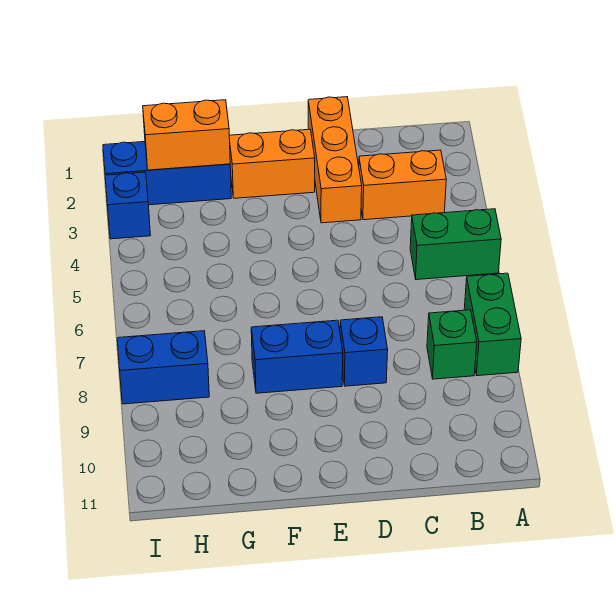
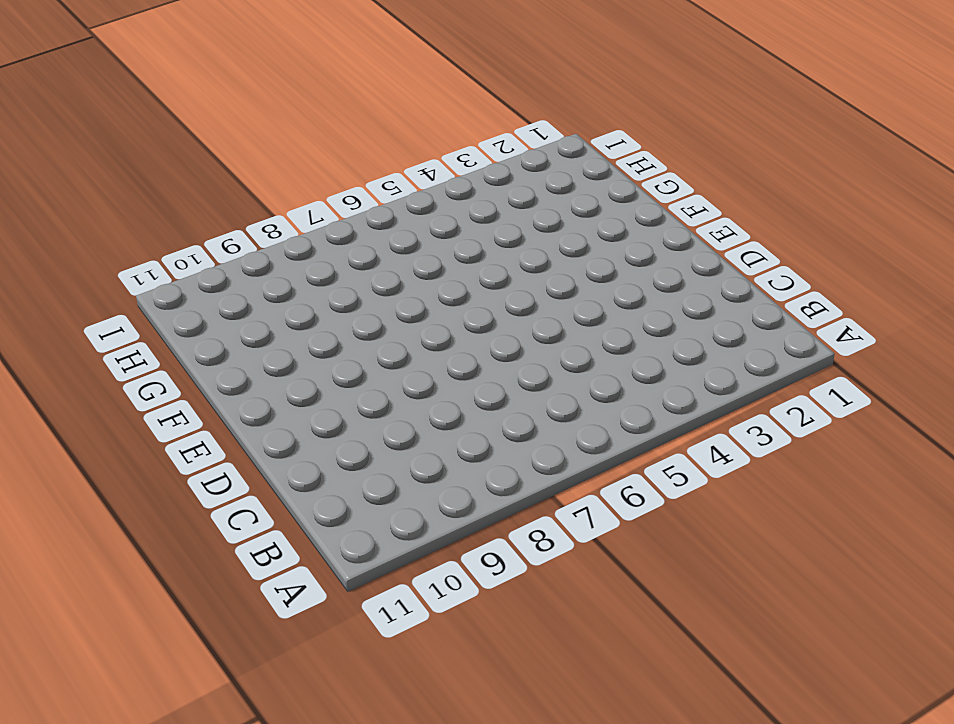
none -> green 1x2 brick [410,209,501,280]
none -> green 1x2 brick [464,273,521,376]
none -> orange 1x2 brick [359,150,446,220]

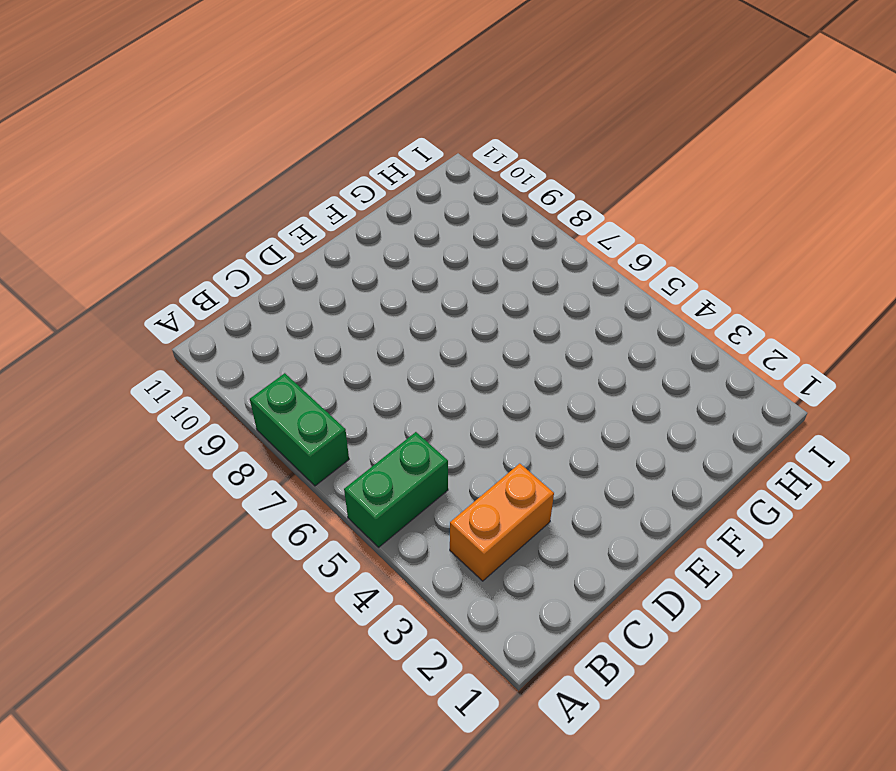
none -> green 1x1 brick [427,310,477,379]
none -> orange 1x3 brick [308,97,362,223]
none -> blue 1x1 brick [340,317,388,386]

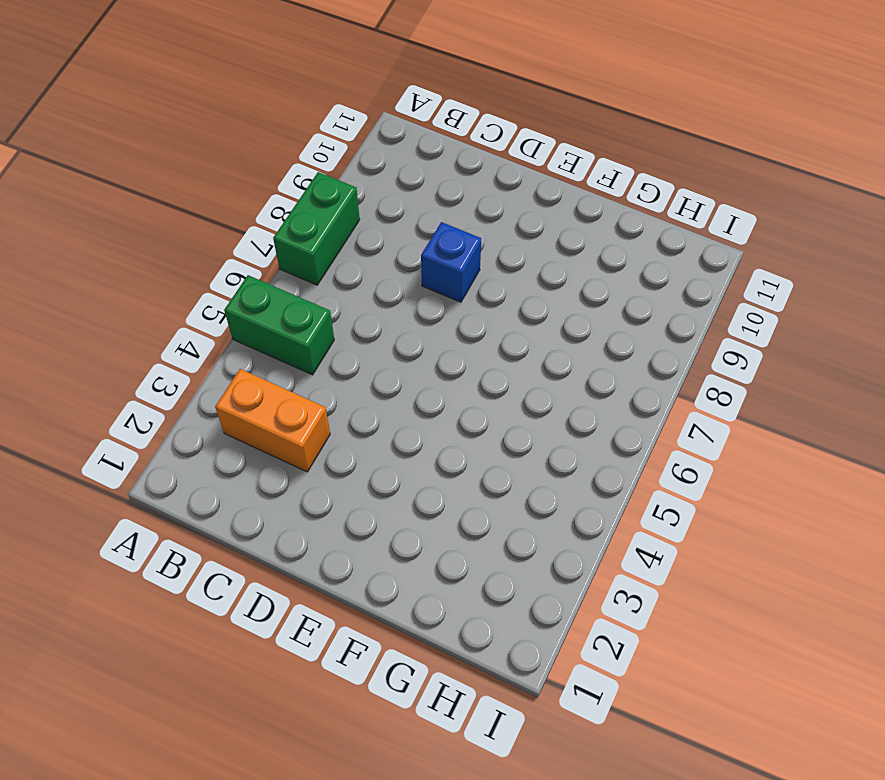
none -> green 1x1 brick [427,310,477,379]
none -> orange 1x3 brick [308,97,362,223]
none -> orange 1x2 brick [229,129,315,198]

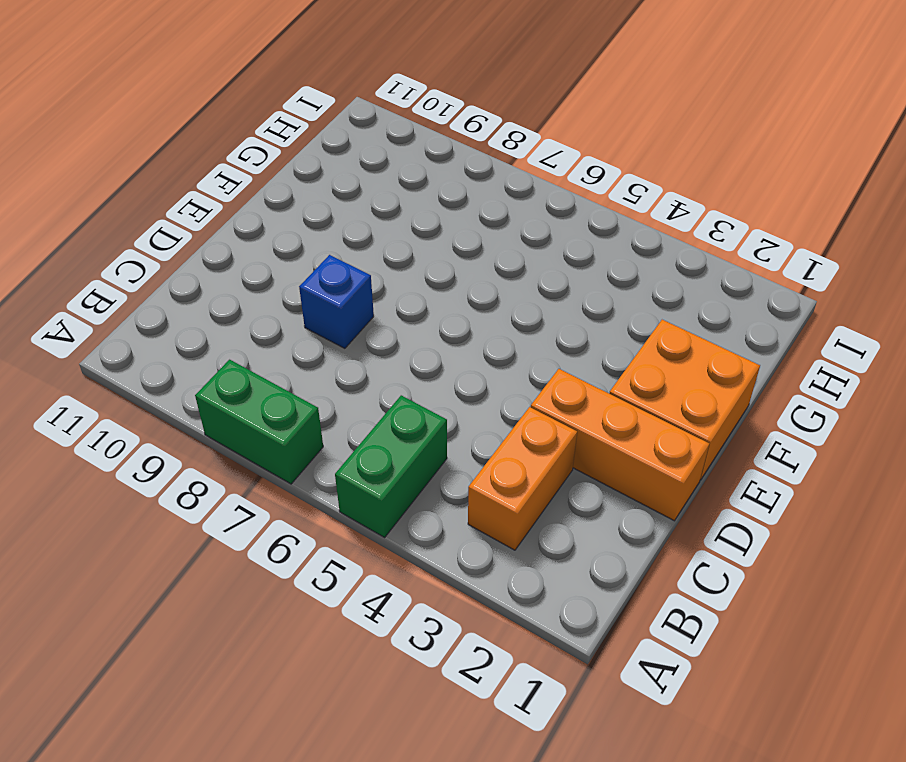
orange 2x2 brick [609,320,760,480] -> orange 1x2 brick [229,129,315,198]
none -> green 1x1 brick [427,310,477,379]
none -> blue 1x2 brick [251,320,343,393]
none -> blue 1x3 brick [103,142,231,205]

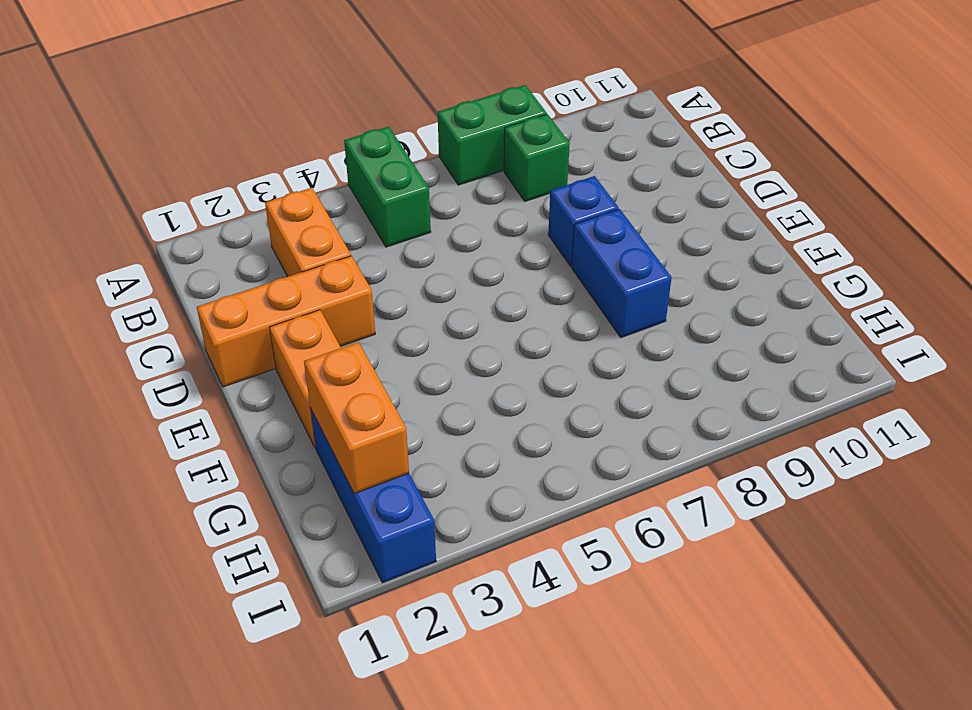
none -> blue 1x2 brick [117,331,209,404]
none -> blue 1x1 brick [105,172,151,239]

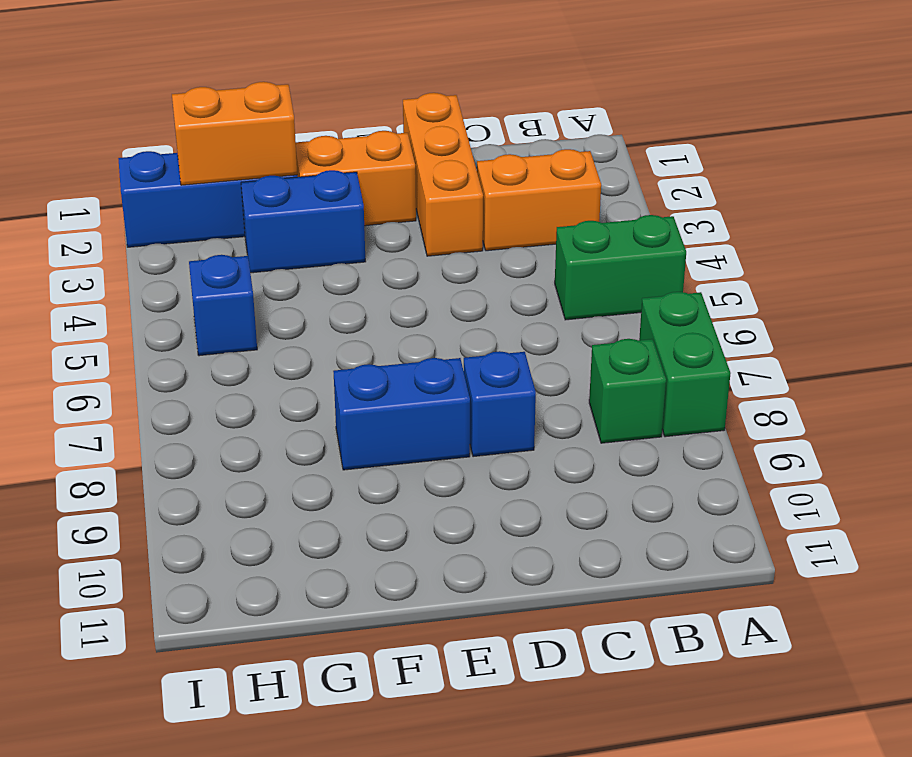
blue 1x2 brick [241,170,366,273] -> blue 1x2 brick moved to [117,331,209,404]
blue 1x1 brick [189,255,257,356] -> blue 1x1 brick moved to [105,172,151,239]

